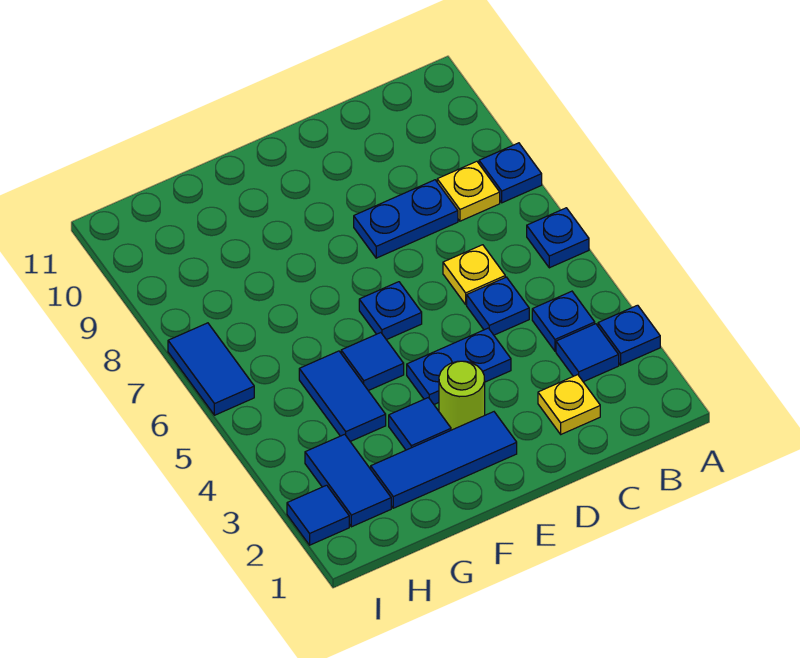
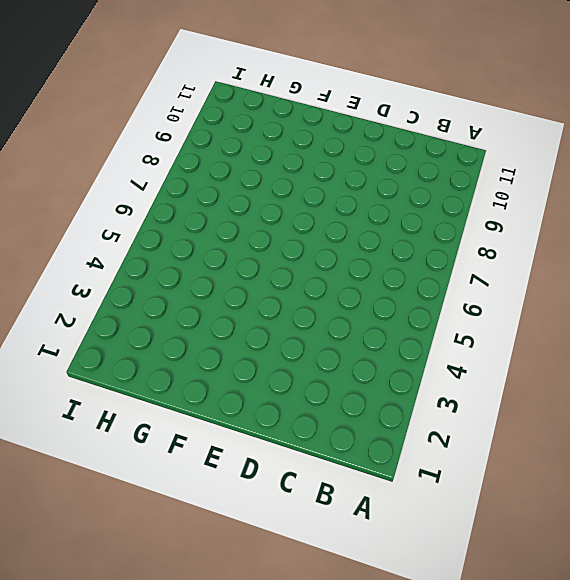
none -> blue 1x1 plate [598,305,660,365]
none -> blue 1x1 plate [527,208,589,268]
none -> blue 1x1 plate [479,143,542,203]

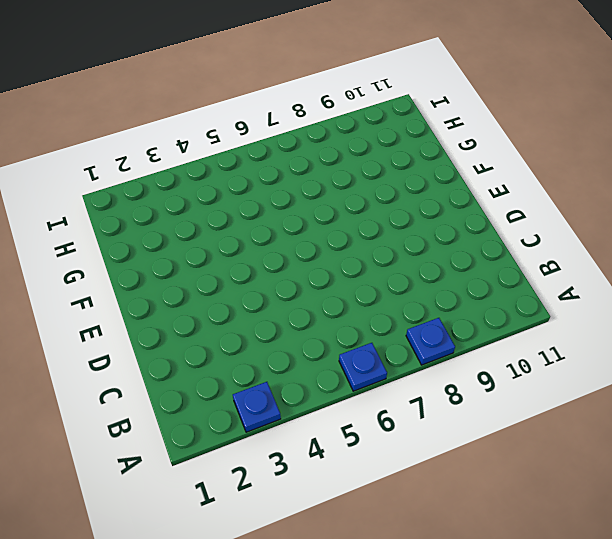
none -> blue 1x1 tile [556,324,619,382]
none -> blue 1x1 plate [532,291,595,351]
none -> yellow 1x1 plate [437,161,500,221]

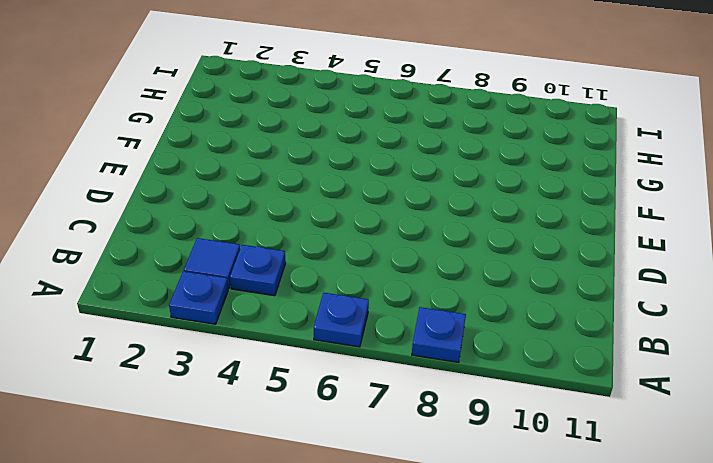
none -> yellow 1x1 plate [437,161,500,221]
none -> yellow 1x1 plate [538,375,600,434]
none -> blue 1x1 plate [467,277,529,335]

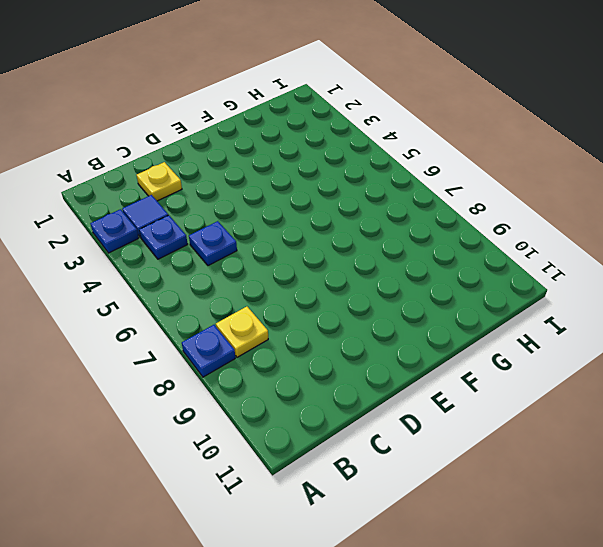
none -> blue 1x1 plate [527,208,589,268]
none -> yellow 1x1 plate [443,245,505,304]
none -> blue 1x2 plate [354,180,458,258]

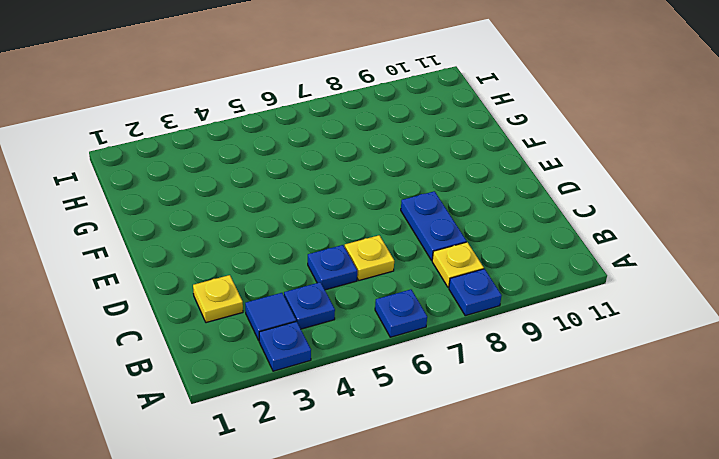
none -> blue 1x2 plate [407,328,511,404]
none -> blue 1x3 tile [371,412,517,508]
none -> lime 1x1 round brick [439,361,485,430]

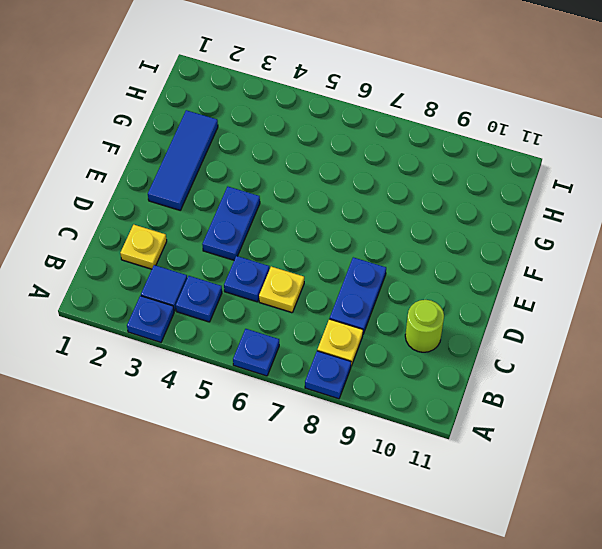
lime 1x1 round brick [405,300,444,352] -> lime 1x1 round brick moved to [439,361,485,430]
none -> blue 1x1 plate [359,282,422,340]
none -> blue 1x1 tile [389,398,451,450]
none -> blue 1x1 tile [341,333,404,391]

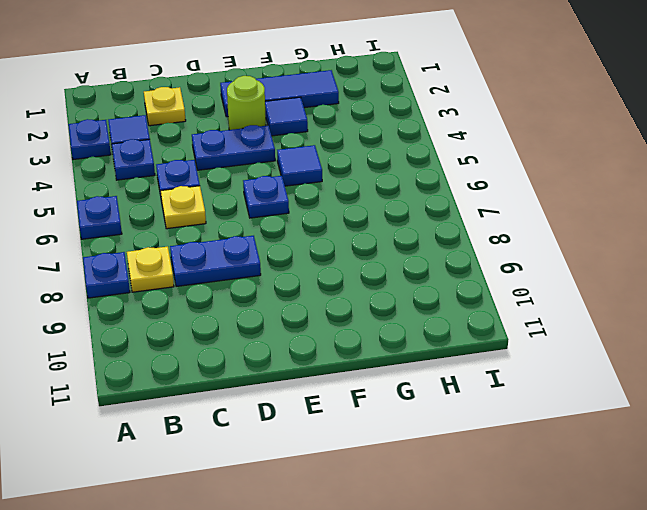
none -> blue 1x2 tile [299,351,386,441]
none -> blue 1x2 tile [305,434,391,527]
none -> blue 1x1 tile [287,485,349,545]

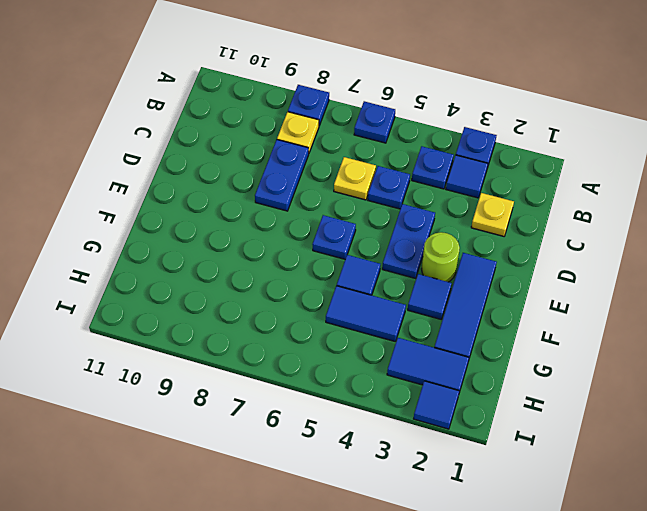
none -> blue 1x2 tile [168,323,254,415]

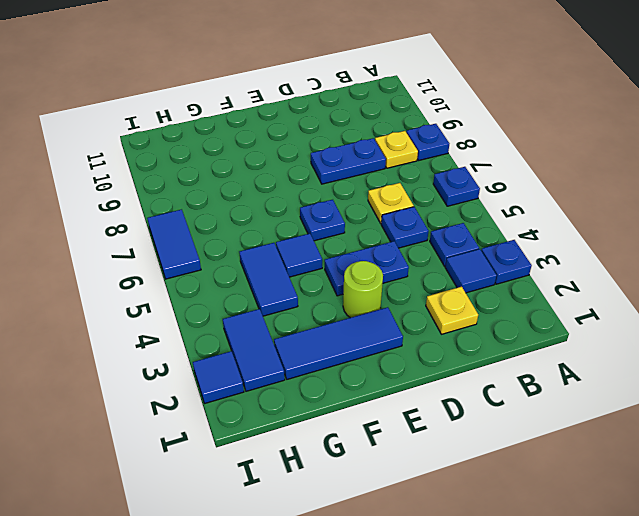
none -> blue 1x1 tile [389,398,451,450]

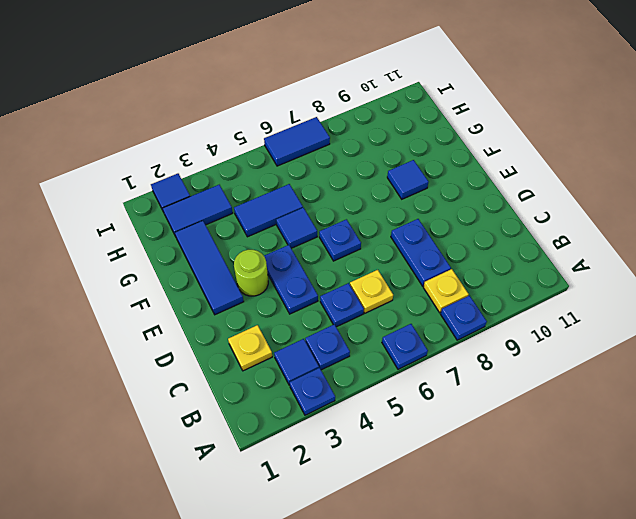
blue 1x1 tile [387,160,428,199] -> blue 1x1 tile moved to [389,398,451,450]

